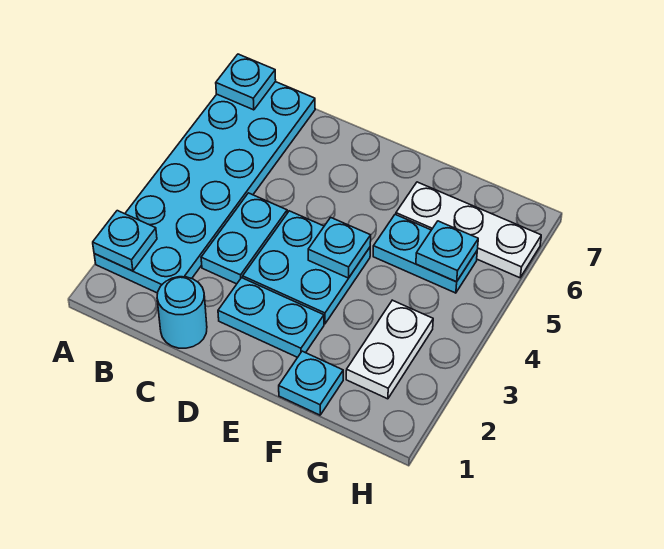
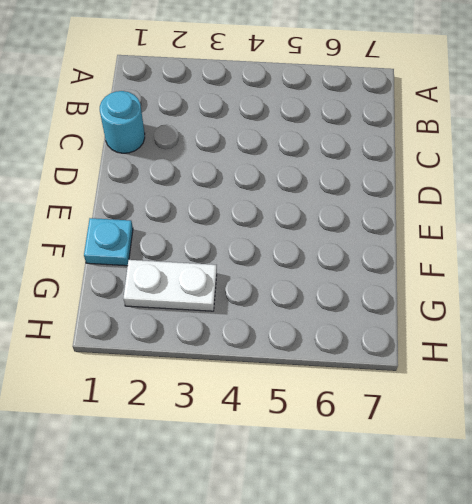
none -> cyan 2x6 plate [94,82,315,293]
none -> cyan 1x2 plate [201,193,287,284]
none -> cyan 1x2 plate [218,278,324,357]

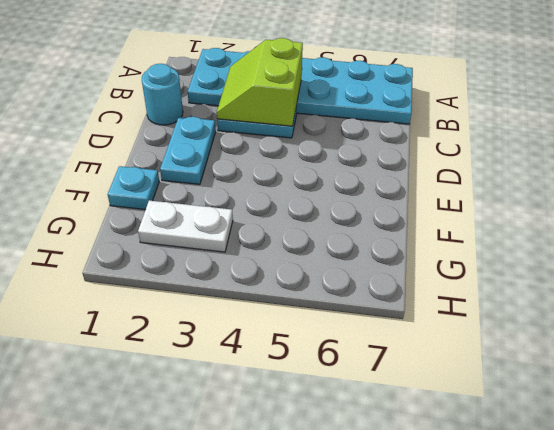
lime 2x2 slope [217,38,303,126] -> none
none -> cyan 2x2 plate [243,211,370,324]
none -> cyan 1x2 plate [373,215,477,293]
none -> white 1x3 plate [396,182,541,278]

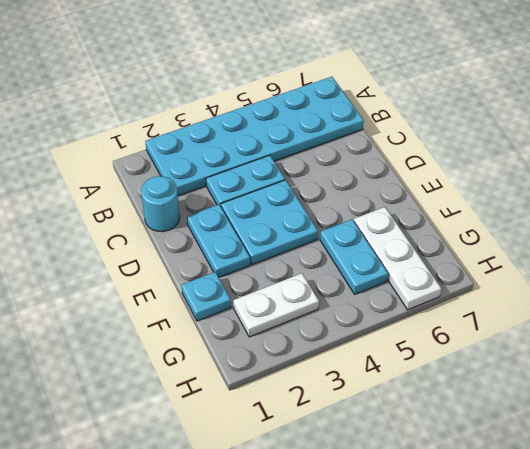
none -> cyan 1x1 plate [93,211,157,271]
none -> cyan 1x1 plate [216,54,276,110]
none -> cyan 1x1 plate [308,217,371,278]

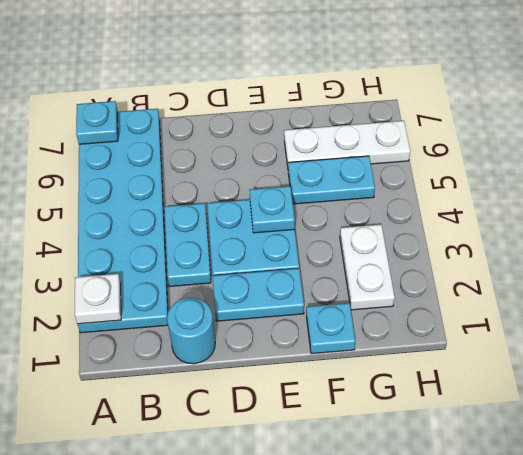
white 1x1 plate [75,274,121,324] -> cyan 1x1 plate [93,211,157,271]
none -> cyan 1x1 plate [416,221,478,282]

